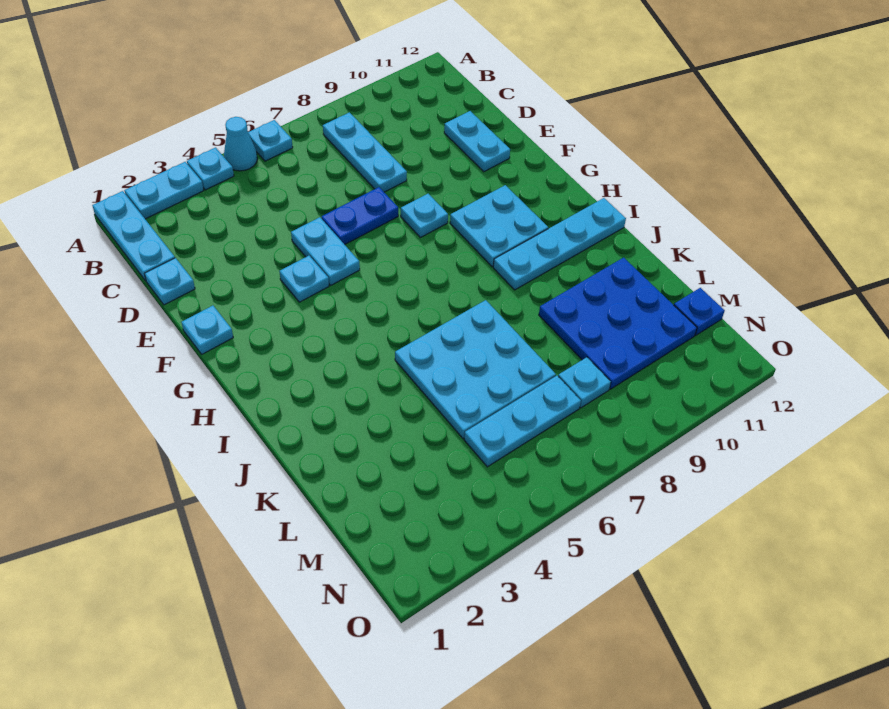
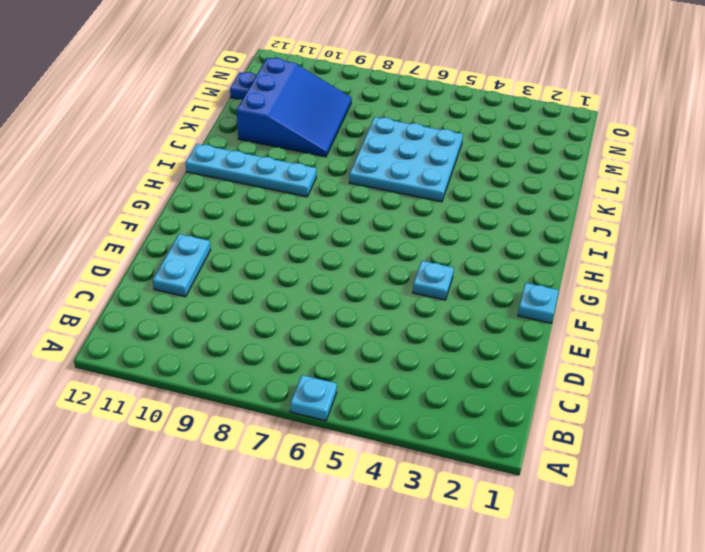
blue 3x3 slope [237,58,352,157] -> blue 3x3 plate [539,258,697,389]
none -> cyan 1x3 plate [92,191,175,281]
none -> cyan 1x2 plate [125,162,204,219]
none -> cyan 1x1 plate [187,148,234,190]

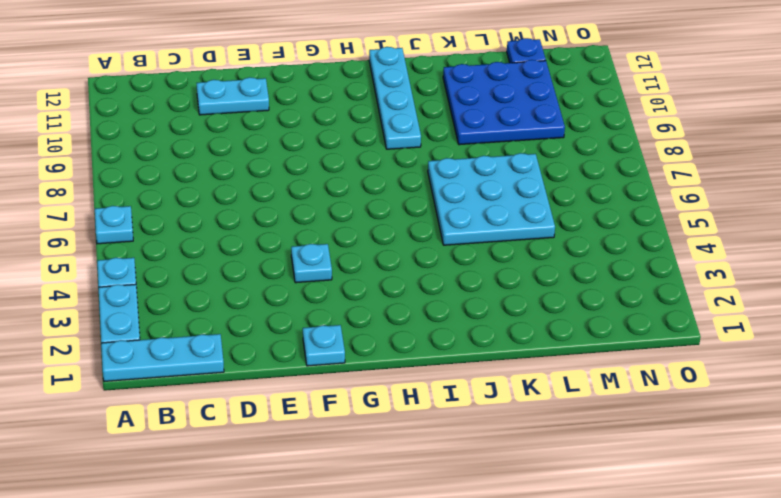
none -> cyan 1x1 cone [224,117,257,171]
none -> cyan 1x3 plate [323,112,407,192]
none -> cyan 1x1 plate [144,258,195,305]

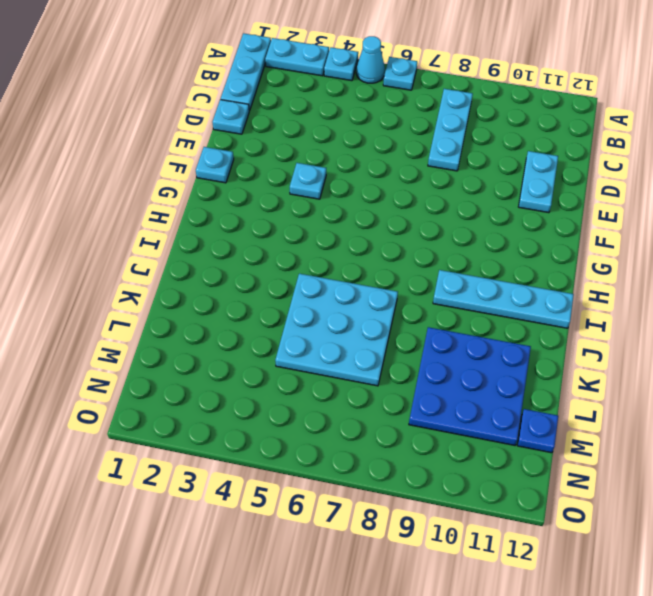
none -> cyan 1x2 plate [291,217,360,285]
none -> blue 1x2 plate [322,187,398,244]
none -> cyan 1x1 plate [401,194,448,238]

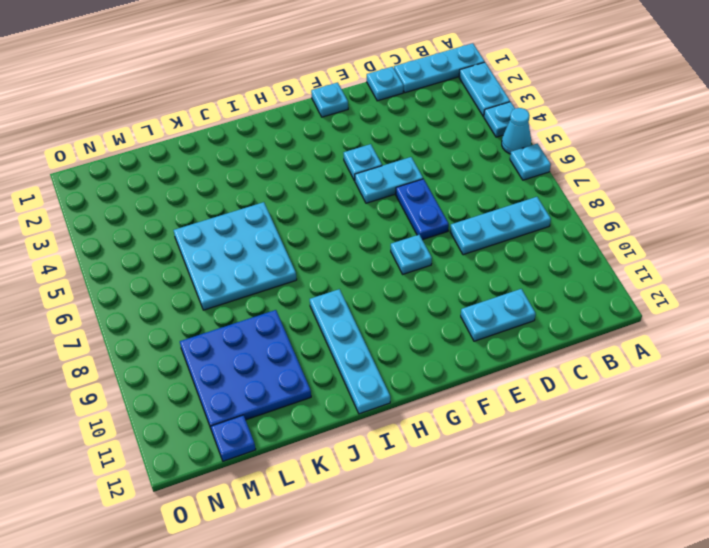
none -> cyan 2x2 plate [450,185,548,267]
none -> cyan 1x3 plate [464,376,581,467]
none -> cyan 1x1 plate [558,357,611,408]

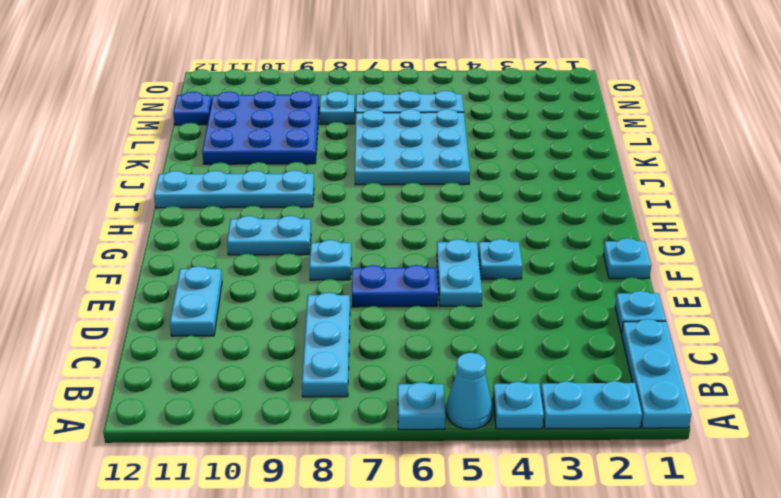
cyan 1x2 plate [227,216,311,255] -> cyan 2x2 plate [450,185,548,267]

